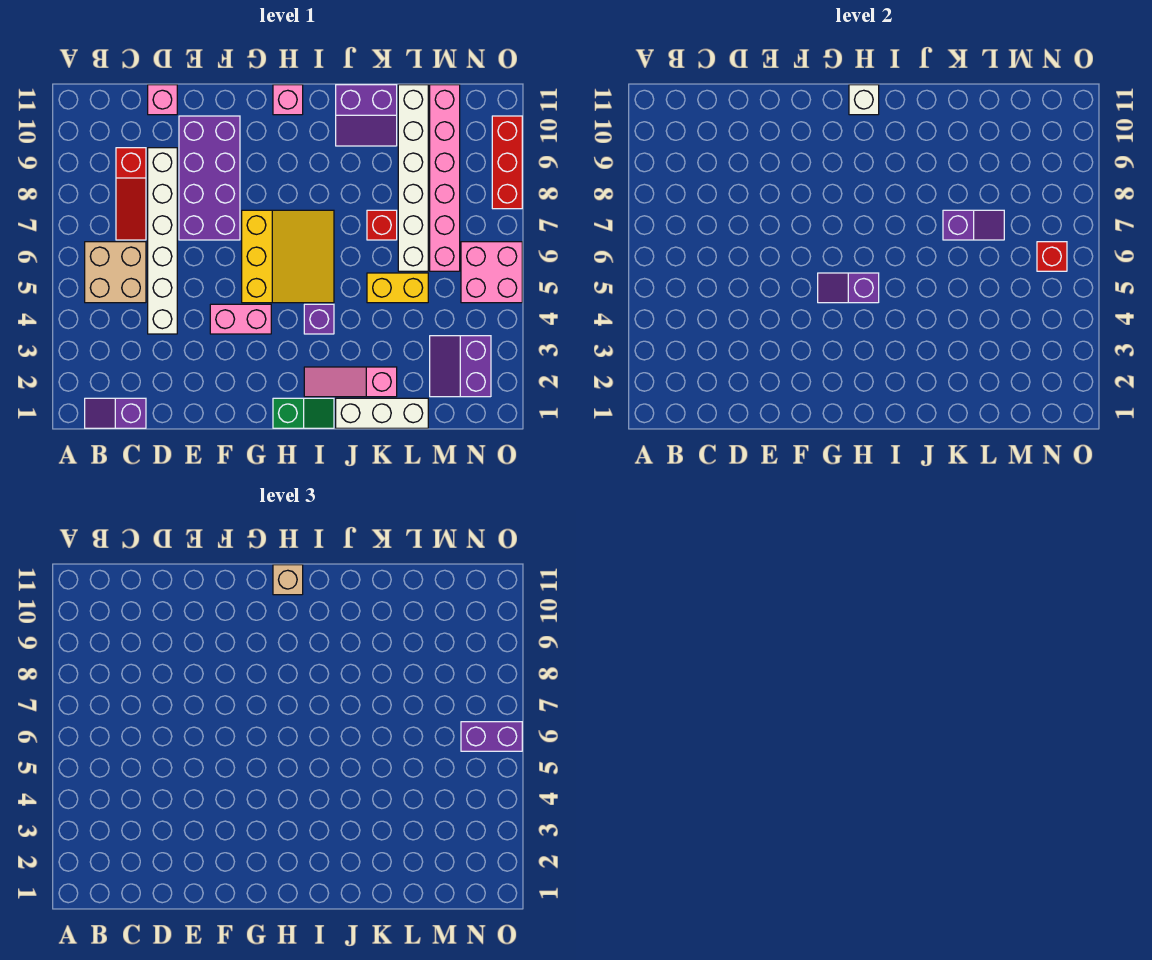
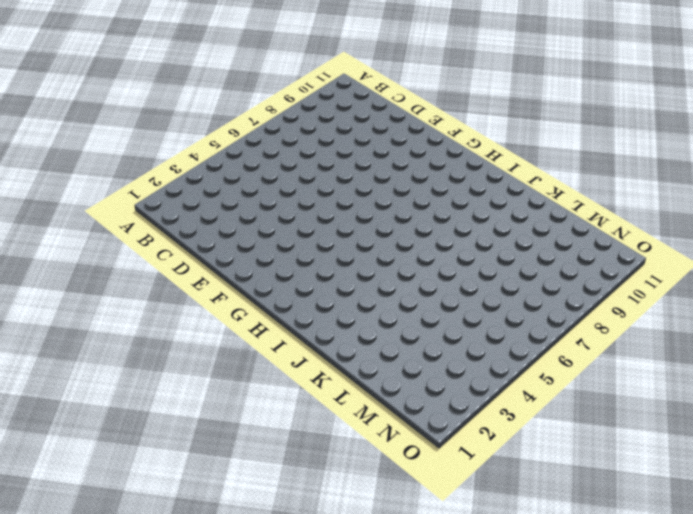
none -> purple 1x2 slope [85,398,146,428]
none -> tan 2x2 brick [85,242,146,303]
none -> red 1x3 slope [116,148,146,240]

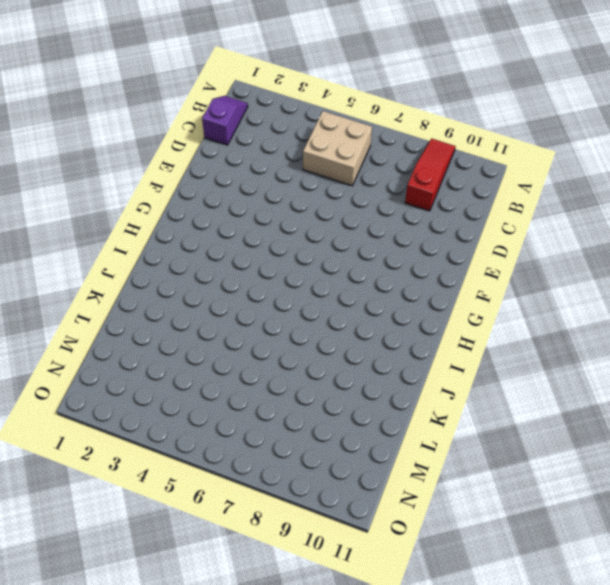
red 1x3 slope [405,139,456,211] -> red 1x3 slope turned to [116,148,146,240]
none -> white 1x6 brick [148,148,177,334]
none -> pink 1x1 brick [148,85,177,115]
none -> purple 2x4 brick [179,116,240,240]

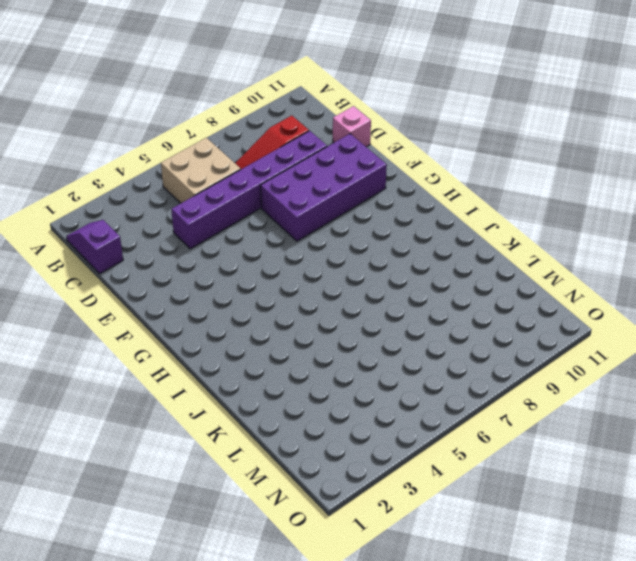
purple 1x6 brick [171,131,327,249] -> white 1x6 brick [148,148,177,334]
none -> pink 1x2 brick [210,304,271,334]
none -> yellow 3x3 slope [242,210,334,303]
none -> green 1x2 slope [273,398,334,428]

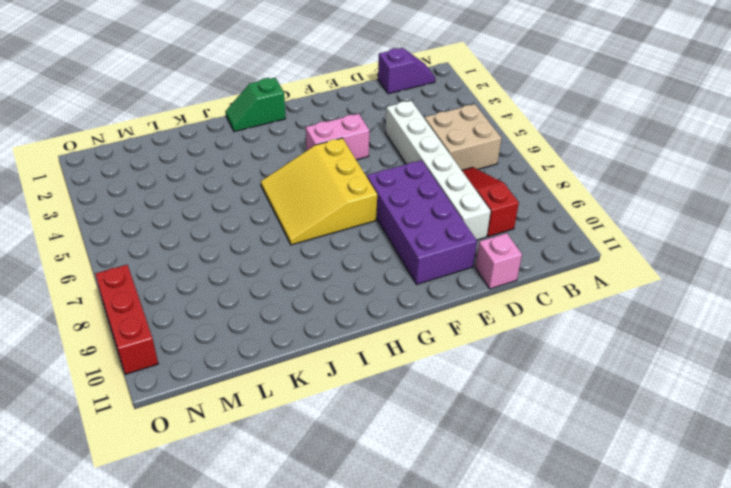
none -> pink 1x1 brick [273,85,303,115]
none -> pink 1x3 slope [304,367,397,397]
none -> purple 1x1 brick [304,304,334,334]

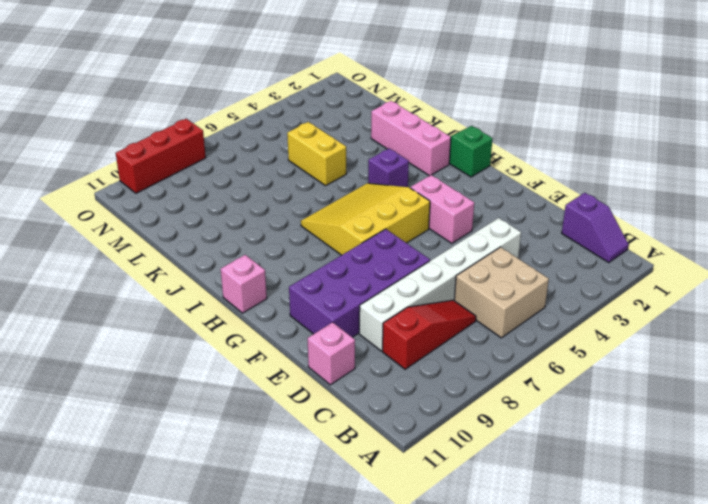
pink 1x3 brick [371,101,451,176] -> pink 1x3 slope [304,367,397,397]
none -> white 1x3 brick [336,398,428,428]
none -> purple 2x2 slope [336,85,397,146]
none -> red 1x1 brick [367,210,397,240]

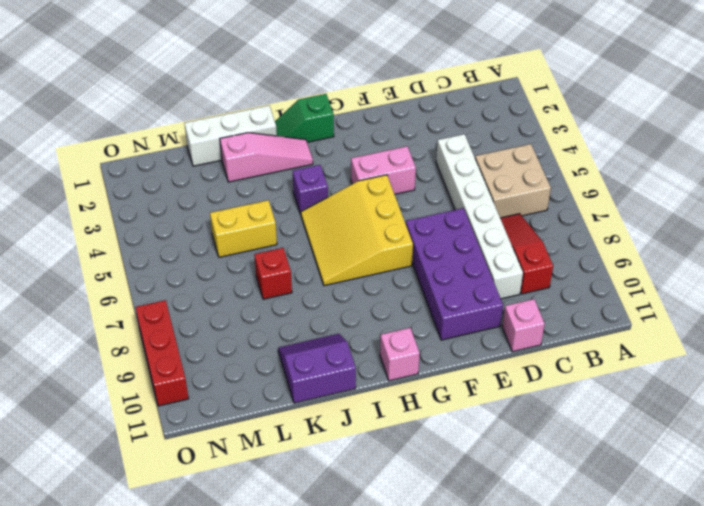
none -> purple 1x2 slope [85,398,146,428]
none -> white 1x6 brick [398,85,428,271]
none -> purple 2x2 slope [430,336,491,397]

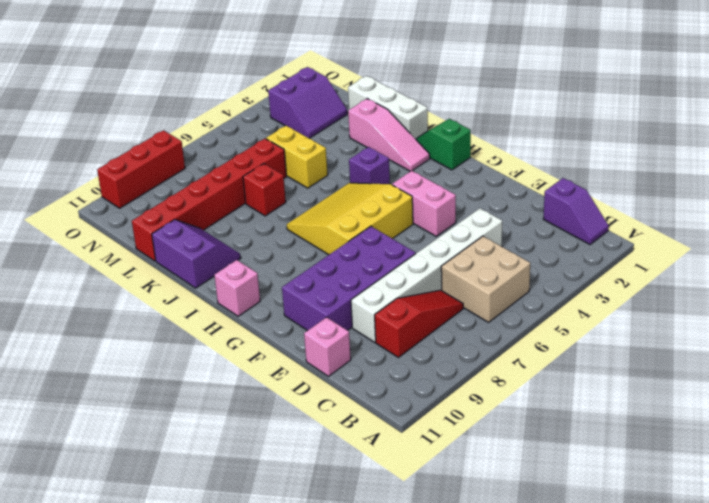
red 1x6 brick [132,139,286,261] -> white 1x6 brick [398,85,428,271]
none -> pink 1x6 brick [430,85,460,271]
none -> pink 2x2 brick [461,242,522,303]
none -> purple 1x2 slope [818,273,879,303]

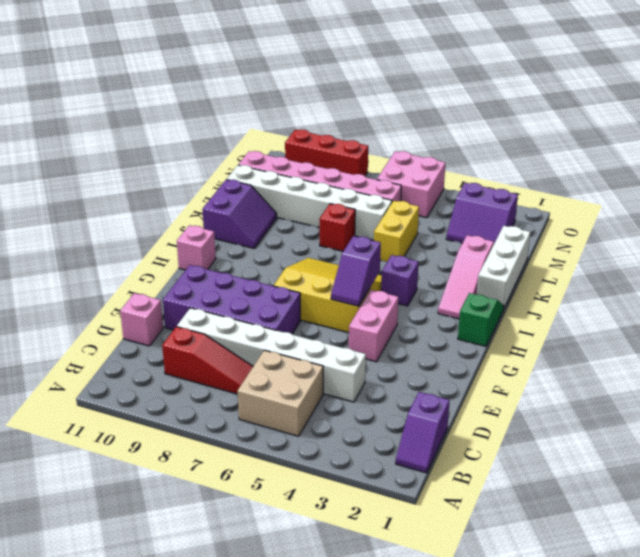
none -> white 1x1 brick [849,85,879,115]
none -> purple 1x2 slope [943,210,1004,240]
none -> red 1x1 brick [1037,242,1067,271]

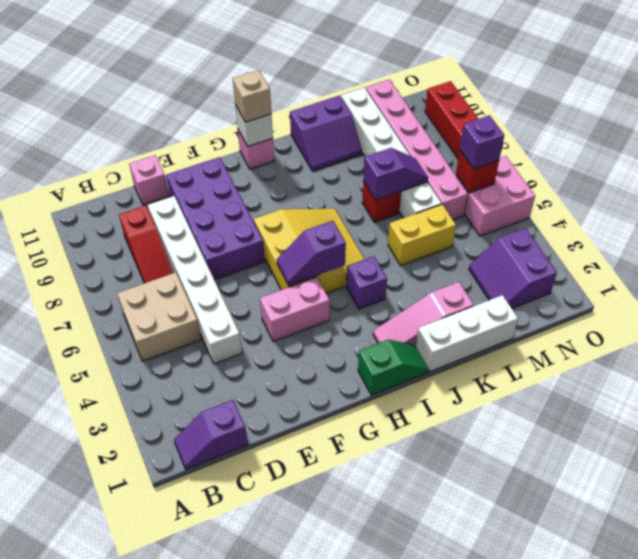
purple 1x1 brick [460,115,504,169] -> purple 1x2 brick [461,722,522,751]

